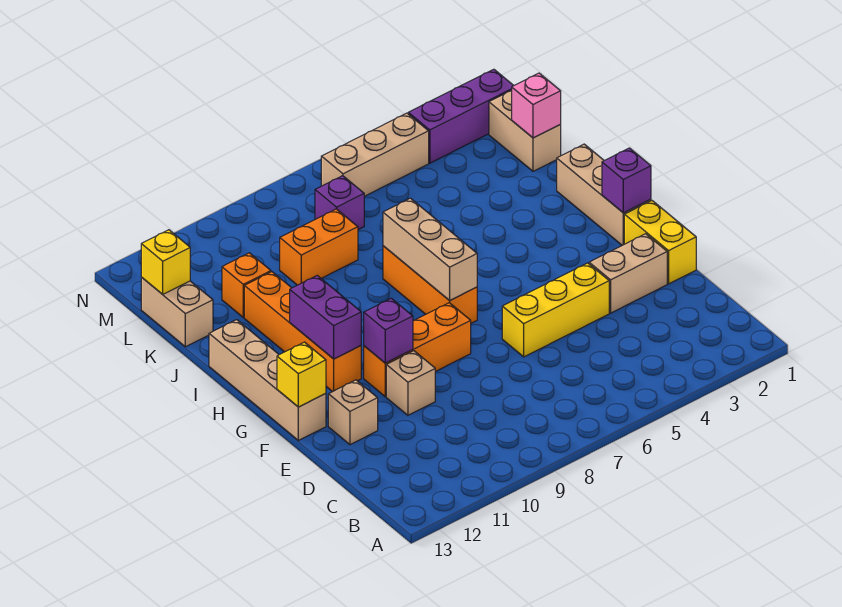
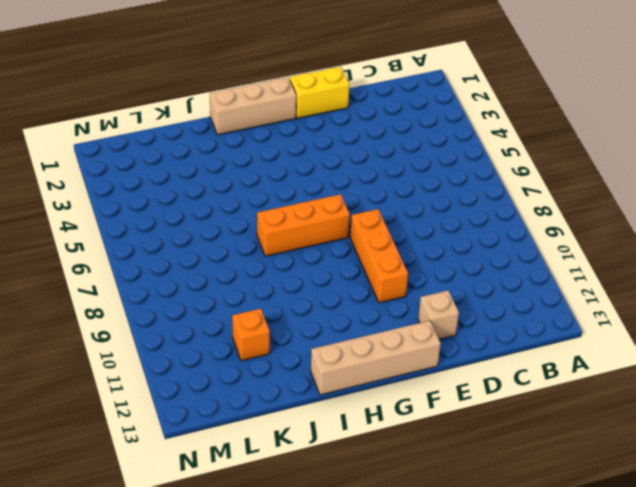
none -> tan 1x2 brick [589,234,667,313]
none -> yellow 1x3 brick [502,263,609,357]
none -> tan 1x1 brick [386,351,435,415]

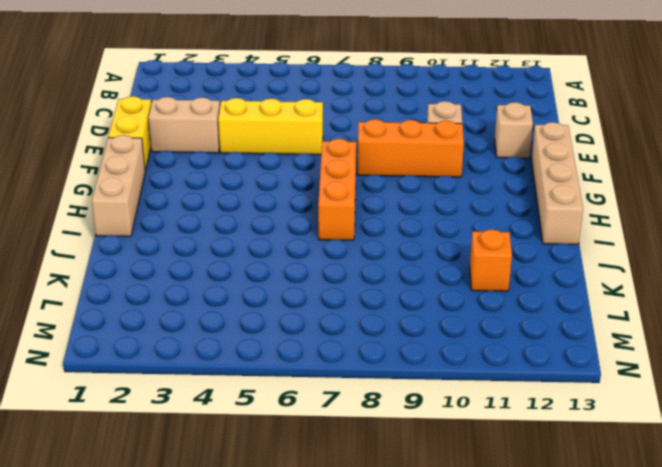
none -> orange 1x4 brick [244,272,361,392]
none -> tan 1x2 brick [489,90,561,171]
none -> orange 1x2 brick [280,209,358,285]

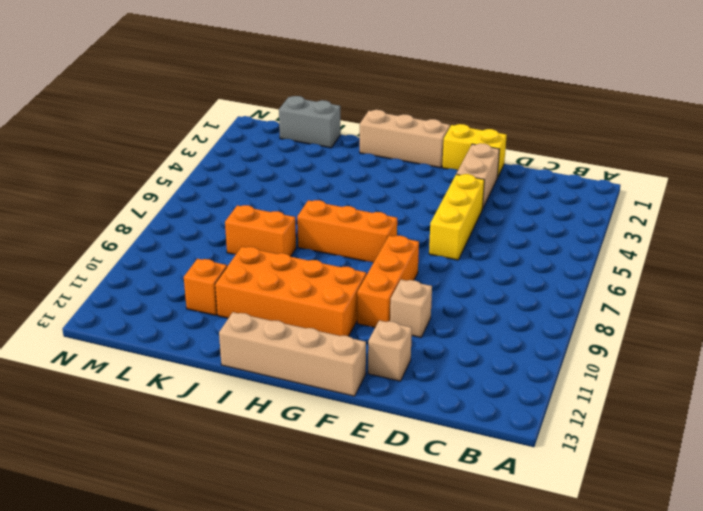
orange 2x4 brick [215,247,366,336] -> orange 1x4 brick [244,272,361,392]
orange 1x2 brick [225,205,296,257] -> orange 1x2 brick turned to [280,209,358,285]
grey 1x2 brick [279,96,341,148] -> tan 1x2 brick [489,90,561,171]
none -> tan 1x2 brick [141,277,213,347]
none -> purple 1x1 brick [315,176,364,230]
none -> purple 1x3 brick [408,69,514,163]

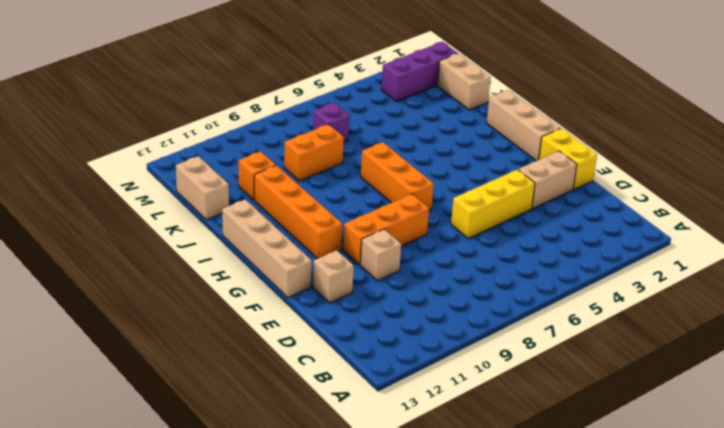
none -> tan 1x3 brick [321,113,429,196]
none -> purple 1x1 brick [364,298,413,363]
none -> yellow 1x1 brick [277,342,326,407]

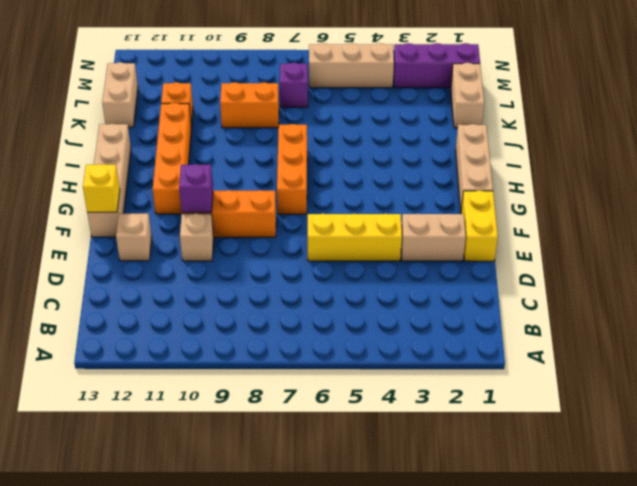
none -> purple 1x1 brick [602,148,651,213]
none -> tan 1x3 brick [383,198,477,301]
none -> purple 1x2 brick [290,276,361,359]

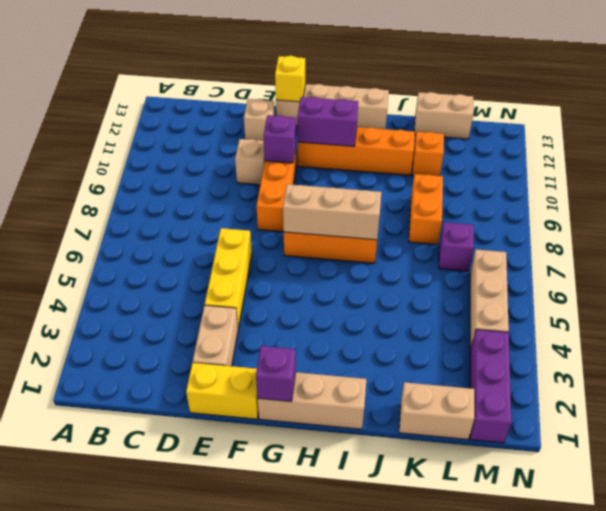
none -> pink 1x1 brick [512,73,561,138]
none -> yellow 1x1 brick [141,230,190,294]

